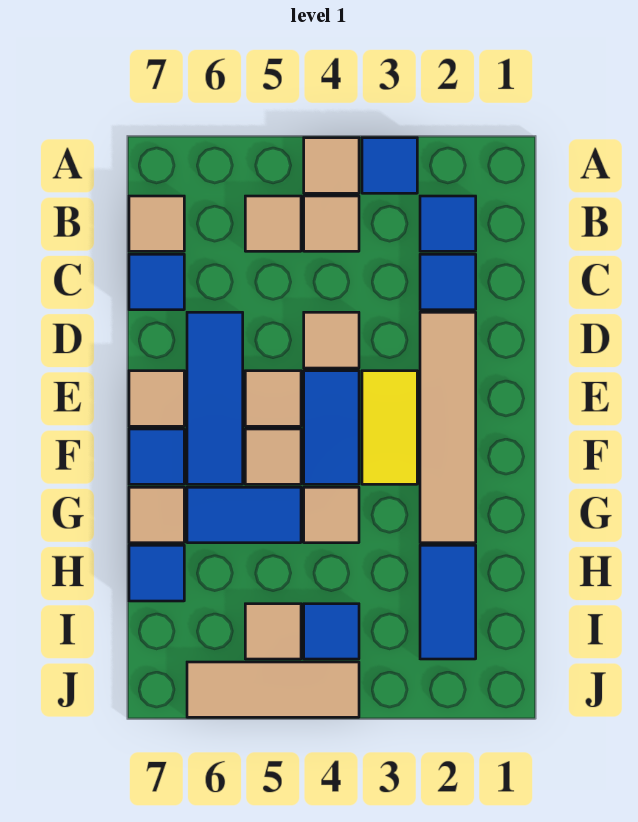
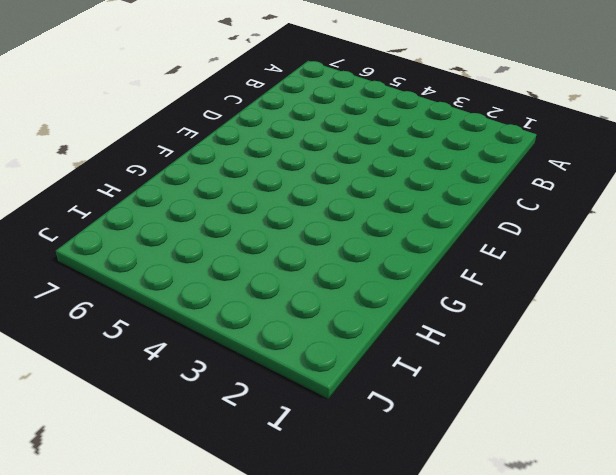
none -> blue 1x1 tile [362,138,417,193]
none -> tan 1x1 tile [304,138,359,193]
none -> blue 1x1 tile [420,196,476,251]

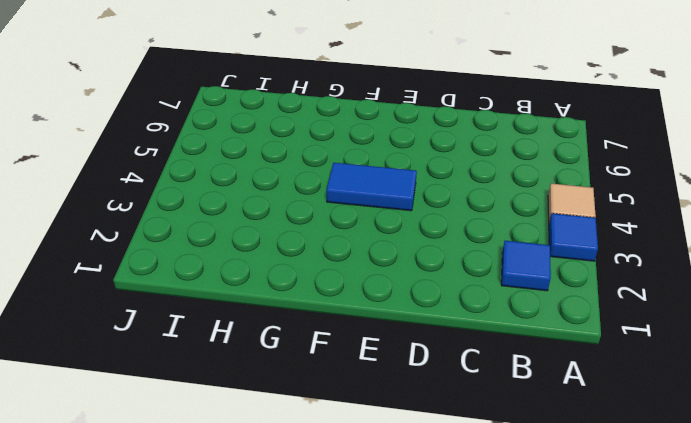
none -> tan 1x1 tile [304,196,359,251]
none -> tan 1x1 tile [245,196,301,251]
none -> tan 1x1 tile [129,196,184,251]

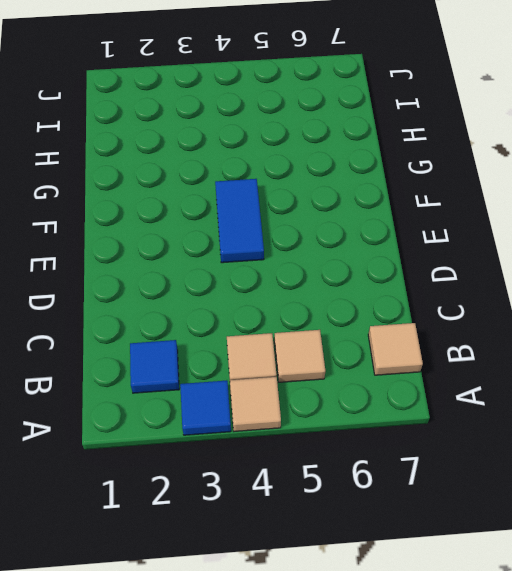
none -> blue 1x1 tile [420,254,476,310]
none -> blue 1x1 tile [129,254,184,310]
none -> tan 1x4 tile [420,312,476,543]

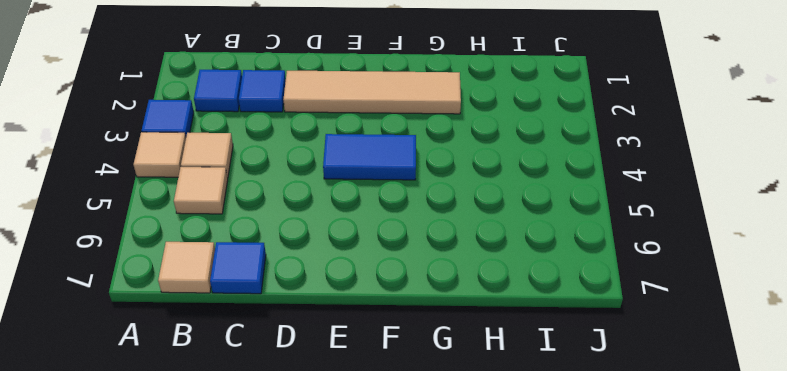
none -> tan 1x1 tile [304,312,359,368]
none -> blue 1x3 tile [187,312,243,484]
none -> yellow 1x2 tile [362,371,417,484]

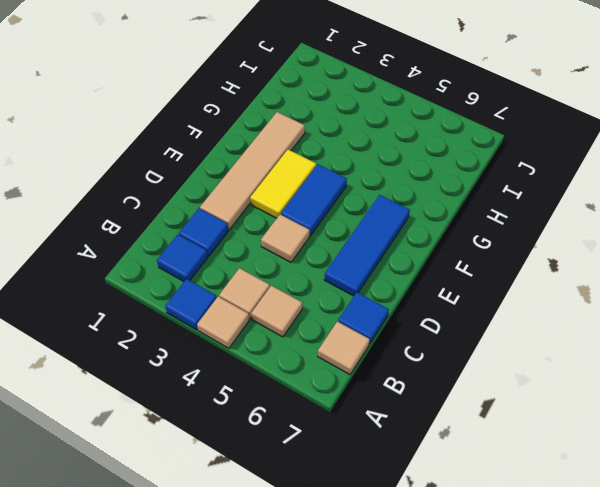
none -> tan 1x1 tile [245,371,301,426]
none -> tan 1x1 tile [129,371,184,426]
none -> tan 1x1 tile [245,429,301,484]

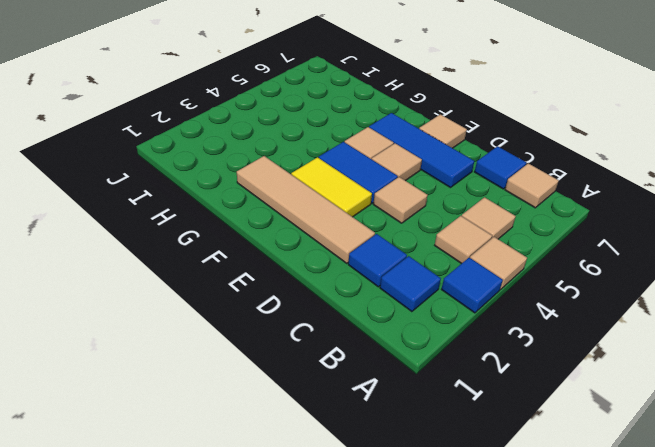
none -> blue 1x1 tile [129,429,184,484]
none -> tan 1x1 tile [304,487,359,543]
none -> blue 1x2 tile [187,487,301,543]

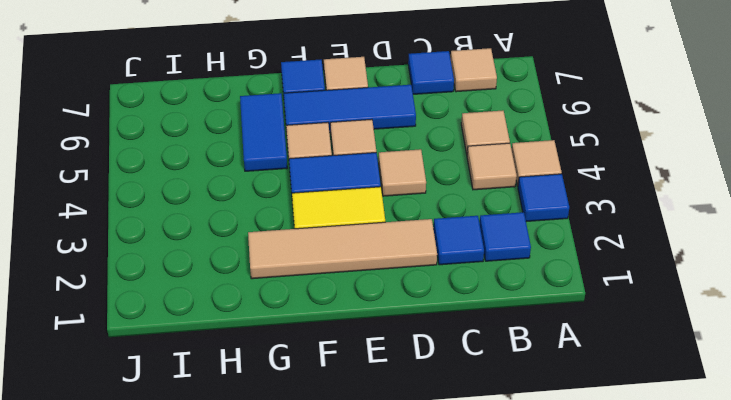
none -> tan 1x1 tile [304,487,359,543]
none -> tan 1x1 tile [129,487,184,543]
none -> blue 1x2 tile [420,545,476,659]

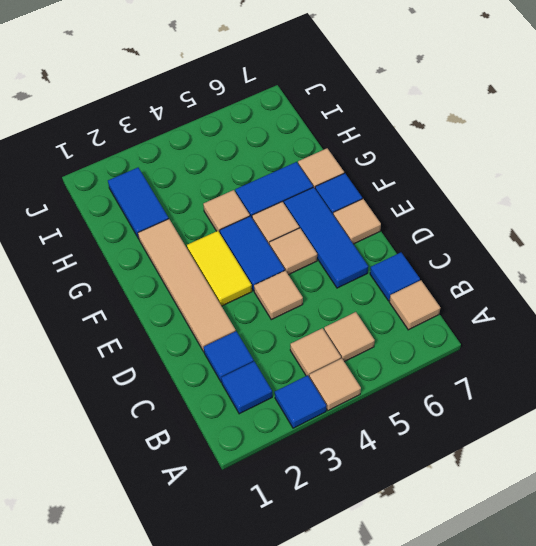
none -> blue 1x1 tile [129,545,184,601]
none -> blue 1x1 tile [304,604,359,659]
none -> tan 1x1 tile [245,604,301,659]

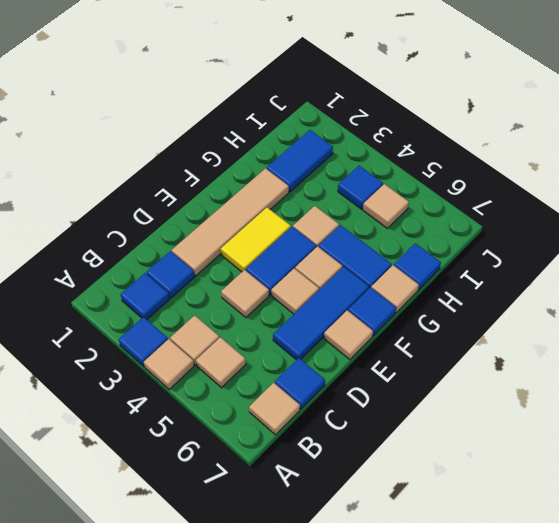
none -> tan 1x3 tile [187,662,359,717]

